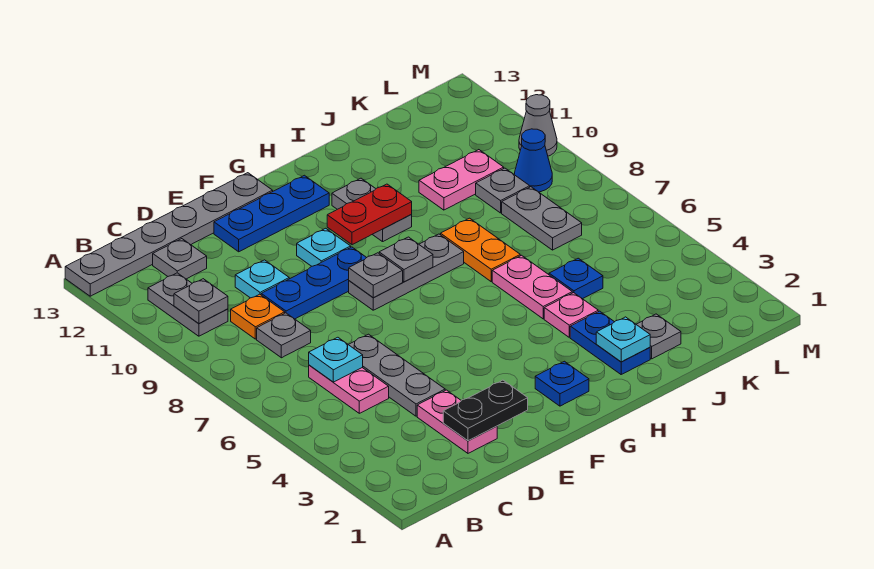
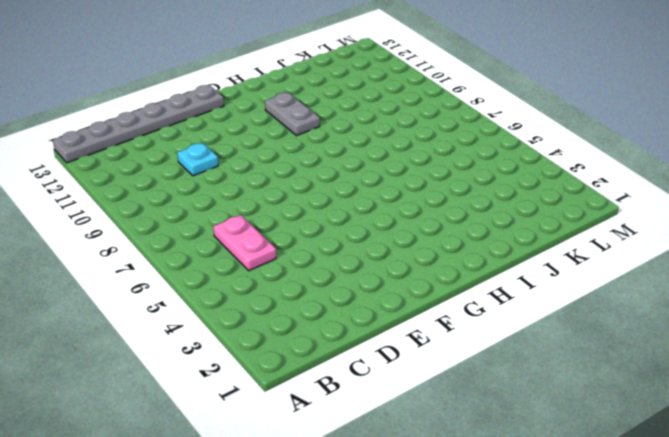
none -> grey 1x2 plate [148,273,228,336]
none -> grey 1x1 plate [257,313,311,358]
none -> orange 1x1 plate [231,294,285,339]
none -> grey 1x1 plate [153,239,207,279]

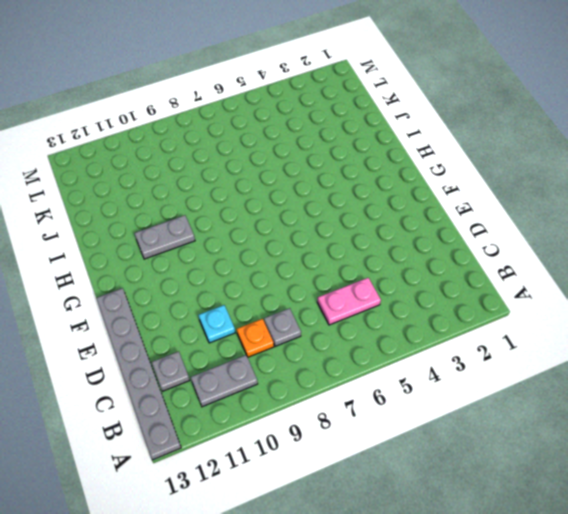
none -> pink 1x2 plate [417,390,497,453]
none -> grey 1x3 plate [349,334,445,416]
none -> blue 1x3 plate [261,247,366,319]
none -> blue 1x3 plate [214,175,329,252]

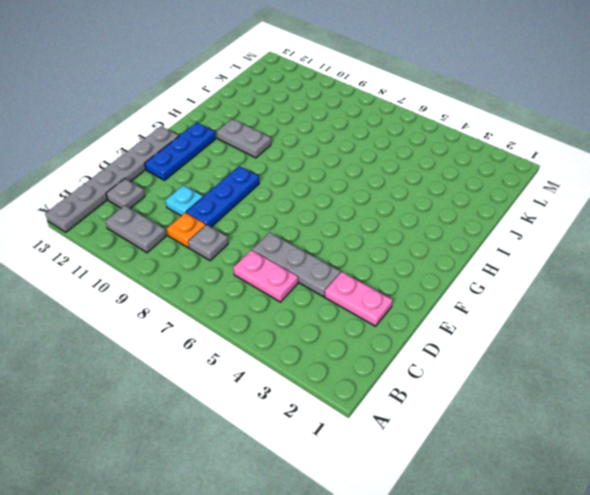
none -> grey 1x3 plate [349,234,464,310]
none -> cyan 1x1 plate [297,228,351,266]
none -> blue 1x1 plate [535,361,589,406]
none -> blue 1x2 plate [570,311,650,374]

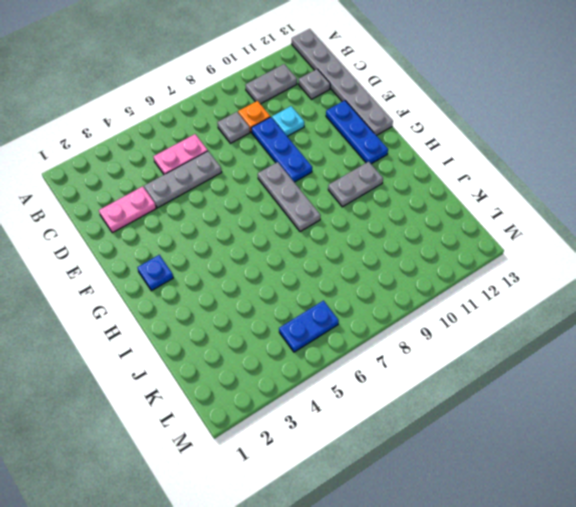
blue 1x2 plate [279,301,339,352] -> blue 1x2 plate moved to [570,311,650,374]
none -> cyan 1x1 plate [297,228,351,266]
none -> pink 1x1 plate [544,293,598,337]
none -> pink 1x2 plate [492,255,572,319]
none -> orange 1x2 plate [441,218,520,282]

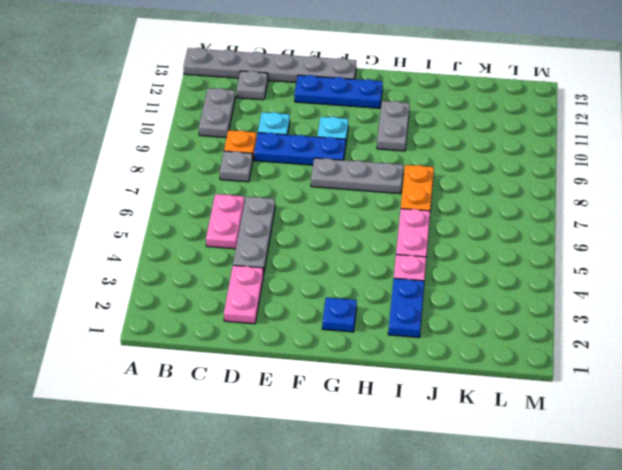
none -> grey 1x1 plate [636,314,681,359]
none -> blue 1x1 plate [549,258,603,299]
none -> pink 1x2 plate [419,150,504,210]
none -> grey 1x2 plate [502,187,582,250]

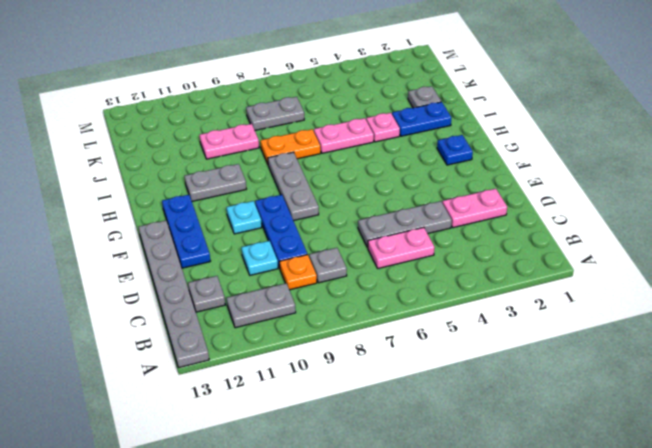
pink 1x2 plate [199,124,259,159] -> pink 1x2 plate turned to [419,150,504,210]
none -> blue 1x1 plate [549,258,603,299]
none -> grey 1x1 plate [476,168,530,213]
none -> blue 1x1 cone [514,129,552,192]
none -> grey 1x1 cone [519,95,557,156]

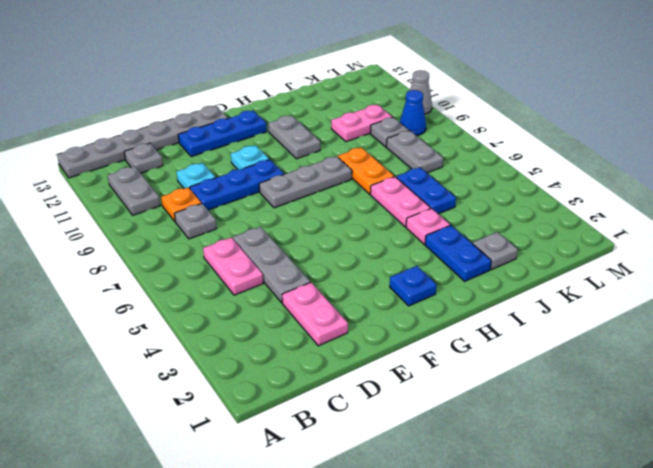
blue 1x2 plate [396,167,456,214] -> blue 1x1 plate [549,258,603,299]
none -> grey 1x1 plate [174,279,228,324]
none -> cyan 1x1 plate [309,337,363,382]
none -> black 1x2 plate [443,380,528,441]
none -> grey 1x1 plate [349,253,403,298]

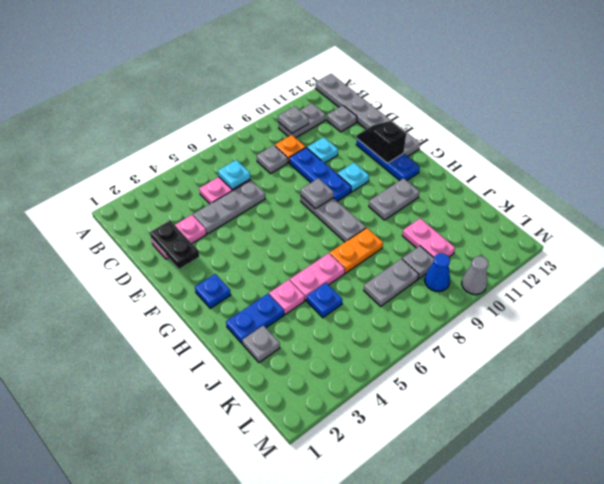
black 1x2 slope [357,121,406,163] -> none
none -> grey 1x1 plate [379,237,433,282]
none -> red 1x2 plate [327,184,412,245]
none -> cyan 1x1 plate [596,317,650,362]

